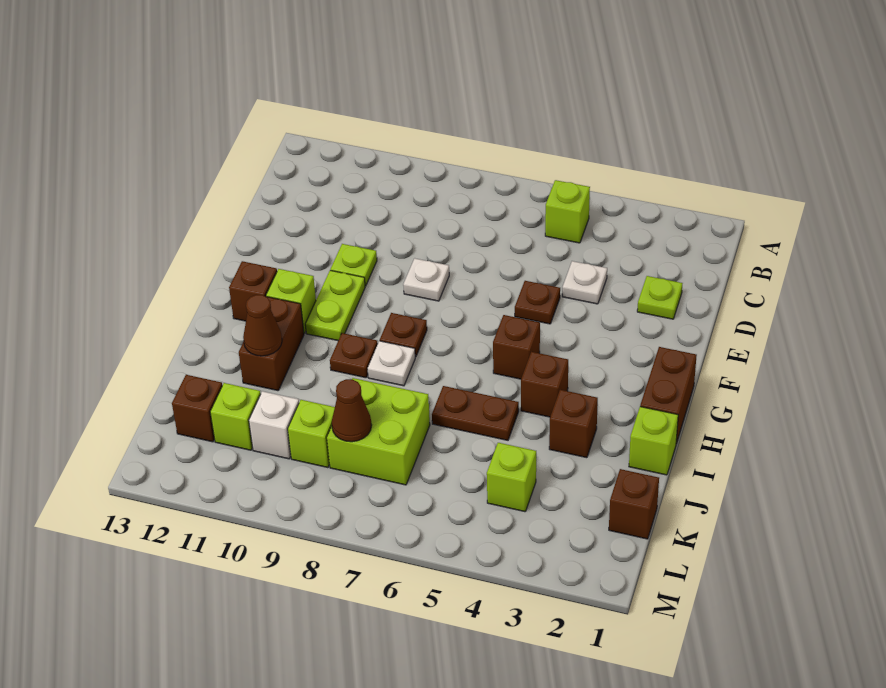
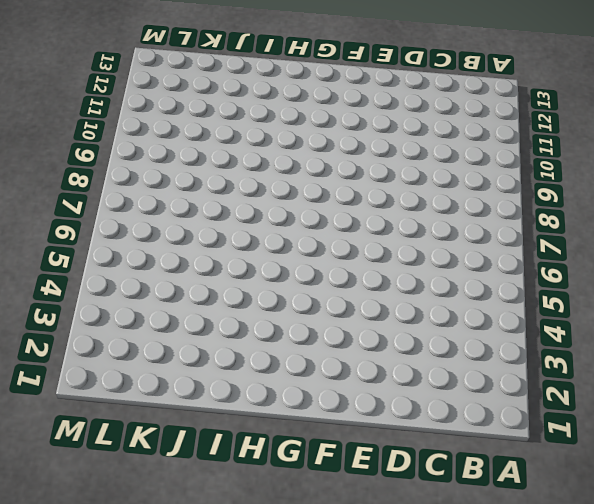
none -> lime 1x1 brick [545,180,590,243]
none -> lime 1x1 plate [637,276,682,319]
none -> white 1x1 plate [562,261,607,304]

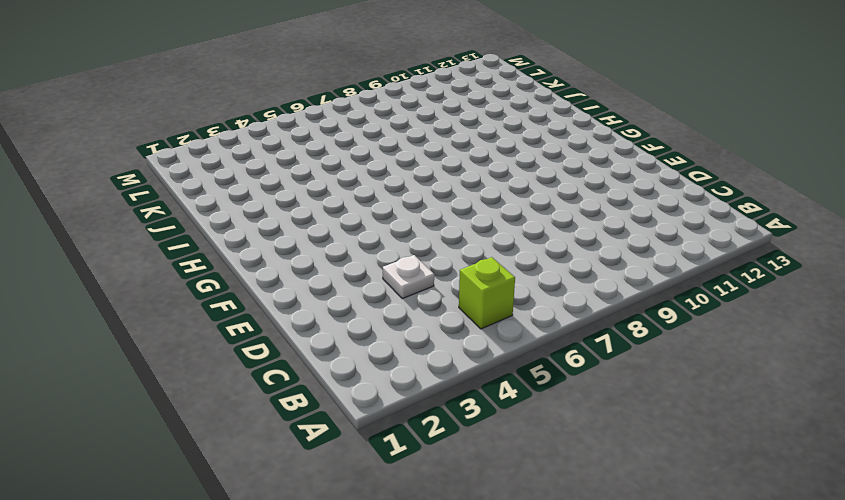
none -> lime 1x1 plate [637,276,682,319]
none -> brown 1x1 plate [515,281,560,324]
none -> white 1x1 plate [403,258,449,301]

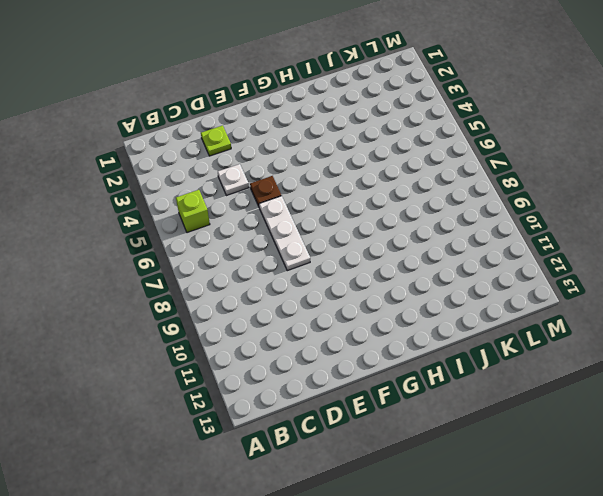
white 1x3 plate [259,196,310,271] -> white 1x1 plate [403,258,449,301]
none -> lime 1x1 plate [330,244,377,286]
none -> lime 1x2 plate [305,270,365,341]
none -> brown 1x2 brick [640,347,697,444]

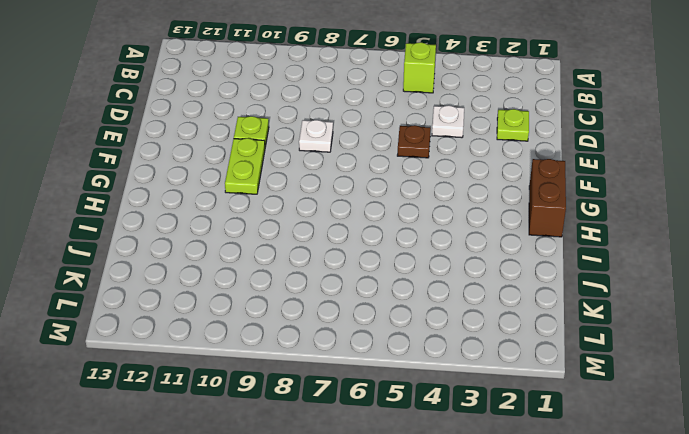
none -> brown 1x1 brick [493,315,540,379]
none -> brown 1x1 plate [380,313,427,357]
none -> lime 1x1 brick [266,269,316,333]

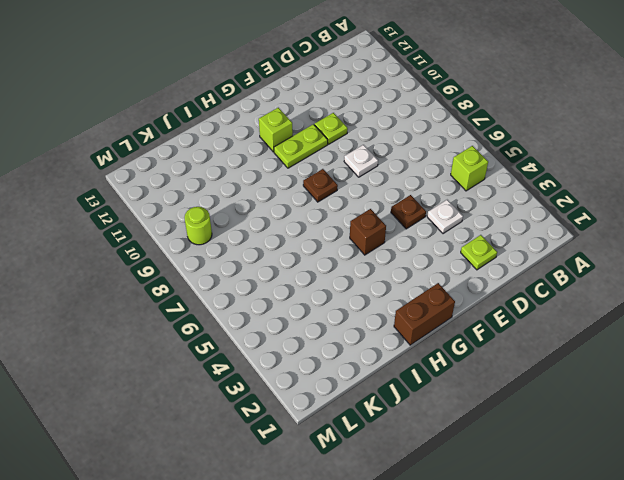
lime 1x1 round brick [184,207,212,245] -> none
none -> brown 1x1 brick [229,261,277,321]
none -> brown 1x1 brick [521,352,568,417]
none -> white 1x1 plate [367,341,415,386]

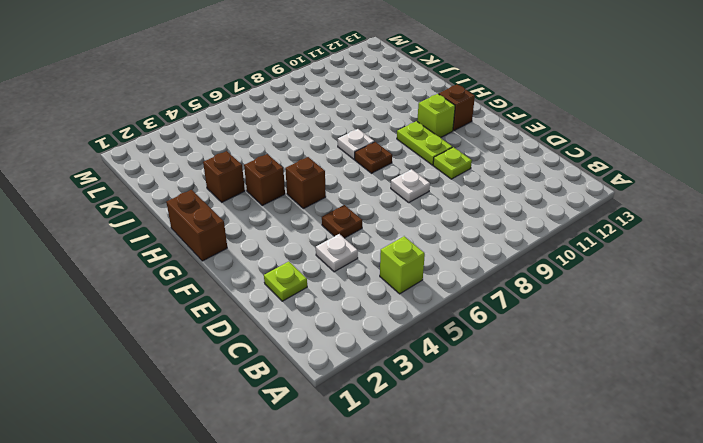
none -> brown 1x1 plate [330,333,378,378]
none -> brown 1x2 brick [239,297,304,391]
none -> lime 1x1 brick [629,407,678,475]

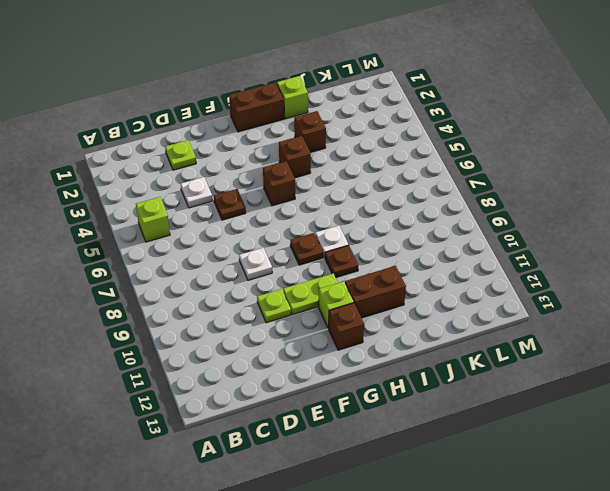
none -> brown 1x2 plate [432,386,519,440]
none -> lime 2x2 brick [327,378,430,485]
none -> brown 1x1 brick [609,469,659,539]

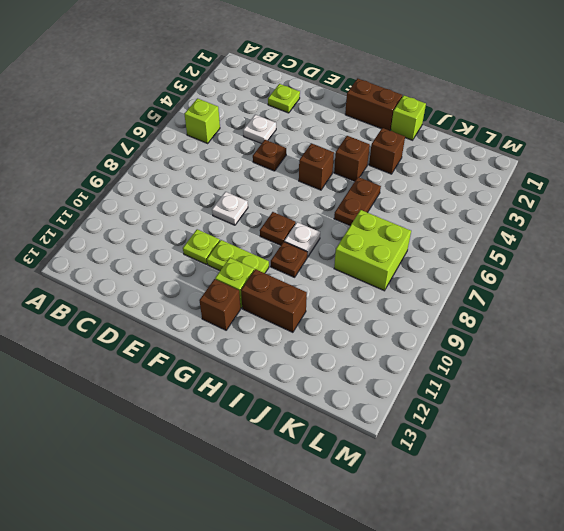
none -> brown 1x1 brick [609,469,659,539]
none -> lime 1x1 brick [487,443,536,512]
none -> lime 1x1 brick [288,400,335,468]

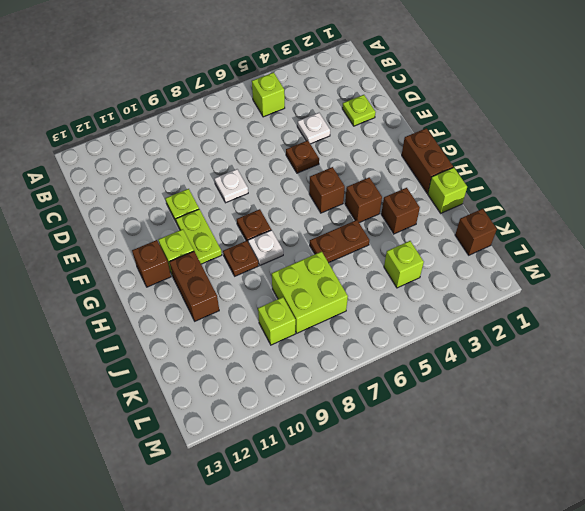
none -> white 1x1 brick [249,391,299,459]
none -> lime 1x1 brick [210,383,261,450]
none -> brown 1x1 brick [172,375,222,442]

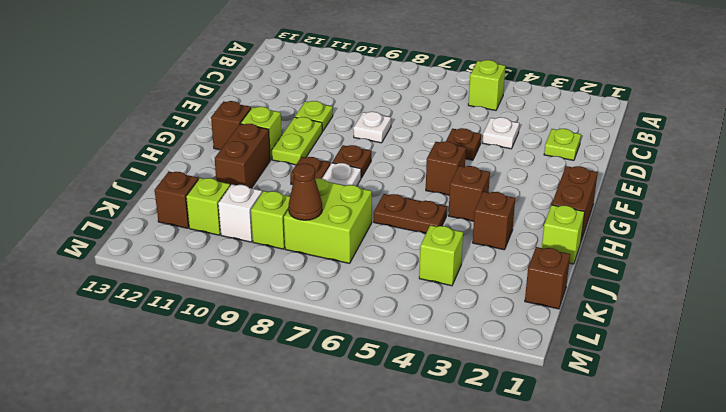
none -> brown 1x1 cone [243,295,282,356]

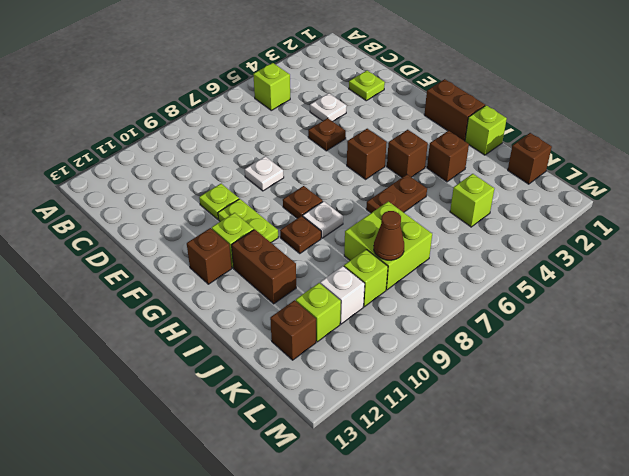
none -> brown 1x1 cone [243,295,282,356]

